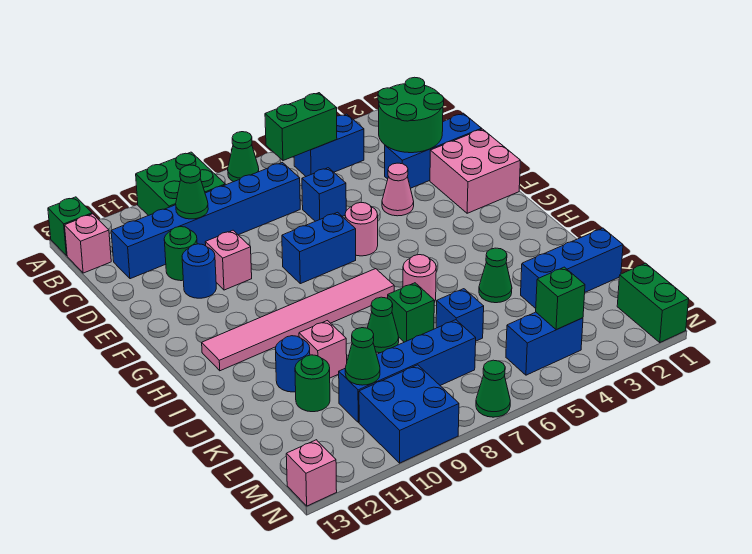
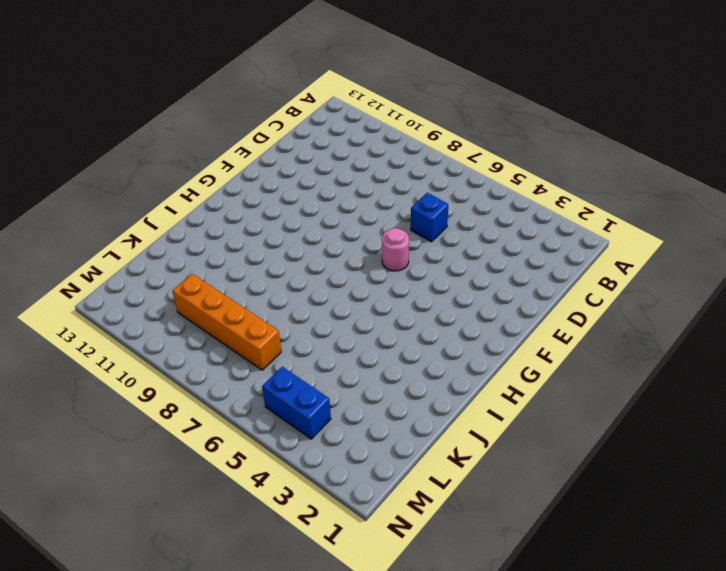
orange 1x4 brick [172,274,281,370] -> blue 1x4 brick [339,320,476,422]
none -> green 1x1 cone [228,132,259,182]
none -> green 2x2 brick [136,152,225,216]
none -> green 1x1 brick [48,197,92,256]
none -> blue 1x2 brick [294,114,364,176]

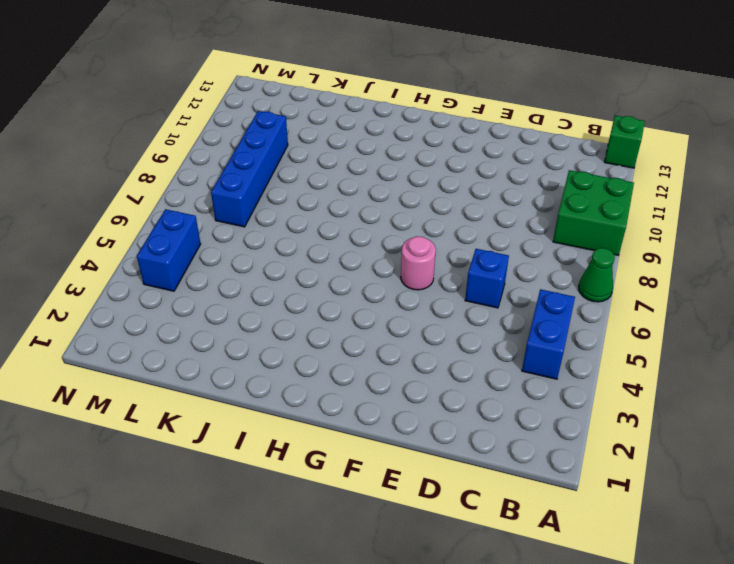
none -> pink 1x1 brick [65,214,111,273]
none -> blue 1x6 brick [111,163,300,279]
none -> blue 1x3 brick [385,113,482,188]
none -> green 1x1 round brick [164,227,197,281]

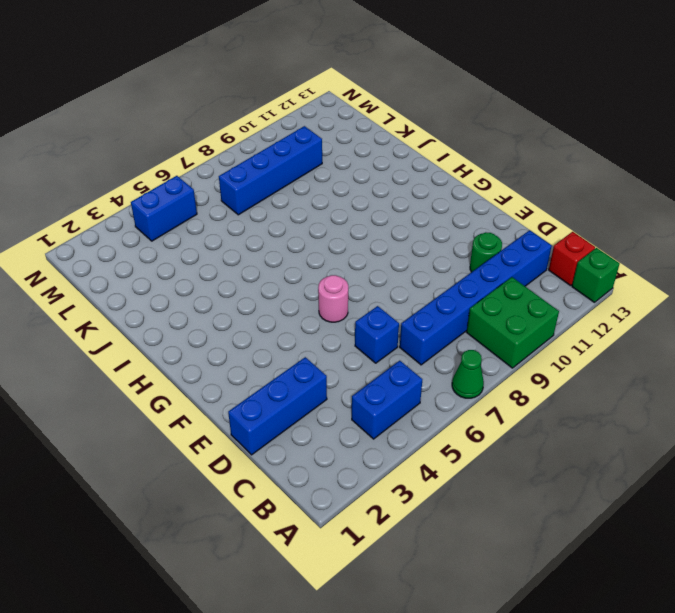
red 1x1 brick [549,232,595,286] -> pink 1x1 brick [65,214,111,273]
none -> pink 2x2 brick [430,129,520,213]
none -> pink 1x1 cone [382,163,414,216]
none -> pink 1x1 brick [205,230,252,290]
none -> blue 1x1 round brick [182,244,216,298]

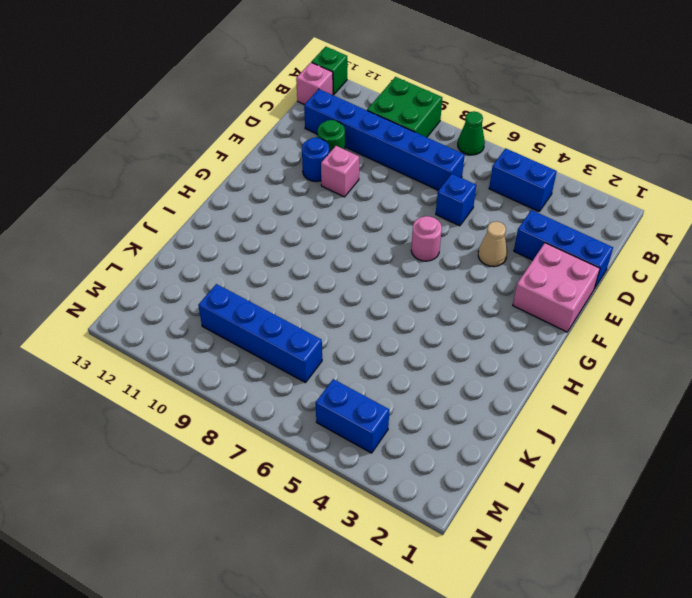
tan 1x1 cone [478,222,507,267] -> pink 1x1 cone [382,163,414,216]
none -> blue 1x2 brick [282,212,356,284]
none -> pink 1x6 tile [202,269,394,371]
none -> pink 1x1 round brick [403,255,436,303]
none -> green 1x1 cone [479,248,512,303]

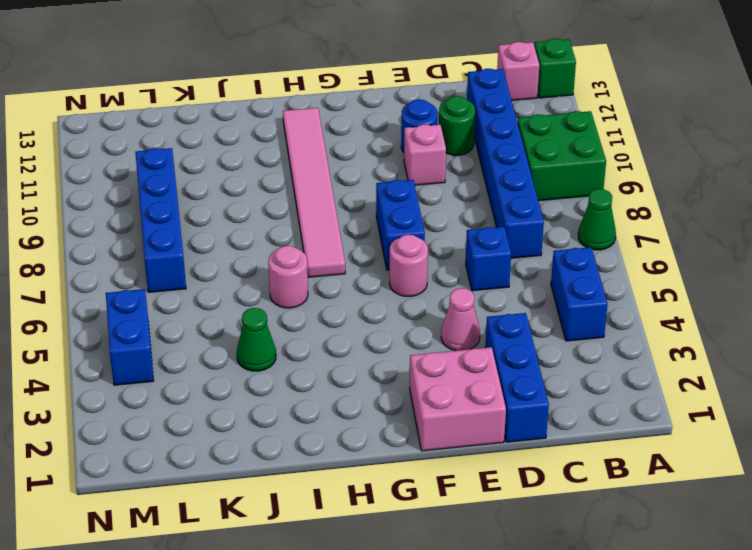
none -> green 1x1 brick [388,283,434,342]
none -> green 1x1 cone [368,297,399,353]
none -> pink 1x1 brick [299,321,347,378]
none -> blue 1x1 round brick [275,336,310,392]

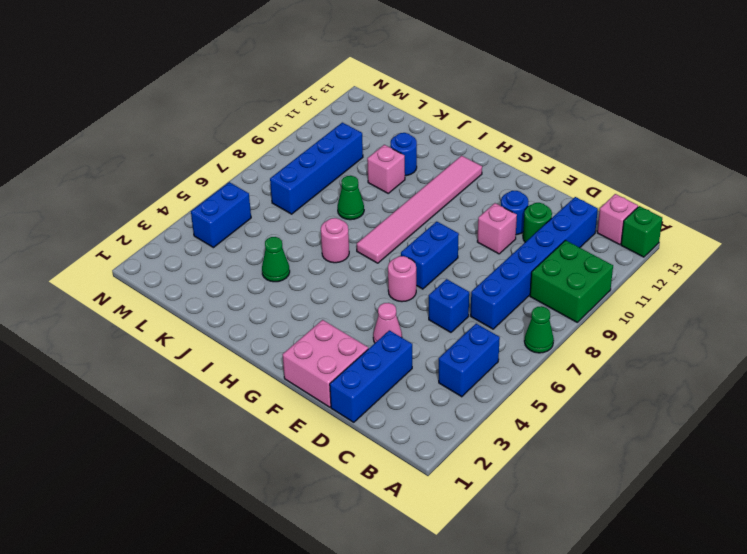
none -> green 1x1 brick [388,283,434,342]
none -> blue 1x3 brick [521,228,623,308]
none -> blue 1x1 brick [436,289,484,341]
none -> green 1x1 round brick [295,355,330,412]

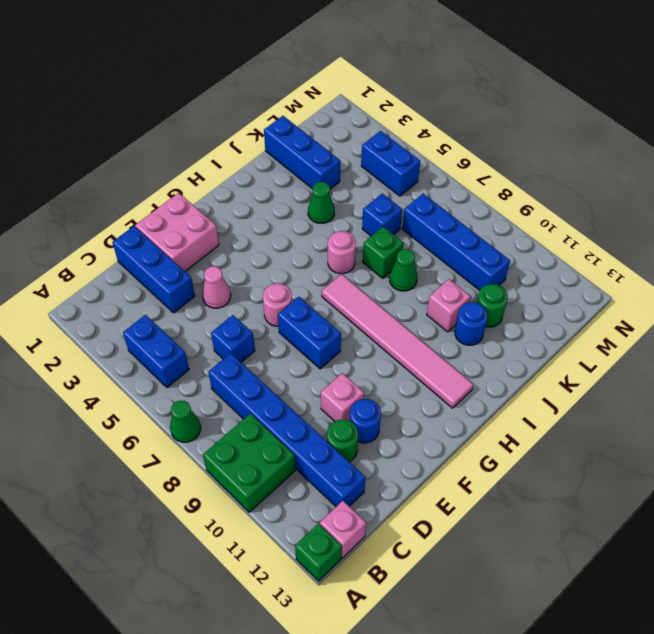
none -> green 1x2 brick [617,263,689,342]
none -> blue 2x2 brick [359,365,459,463]
none -> green 1x1 cone [476,360,510,417]
none -> pink 1x1 brick [286,440,337,506]

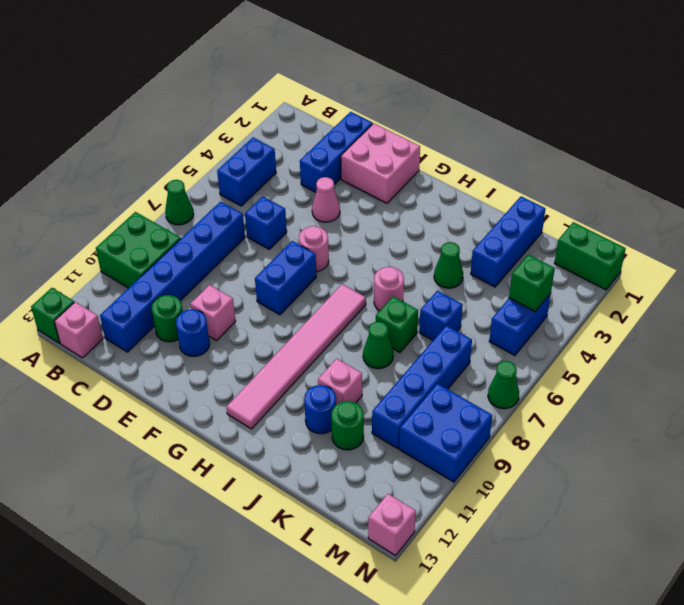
none -> green 1x2 brick [265,93,337,161]
none -> green 2x2 round brick [378,77,444,153]
none -> green 1x1 cone [176,165,208,219]
none -> green 1x1 cone [345,328,380,385]

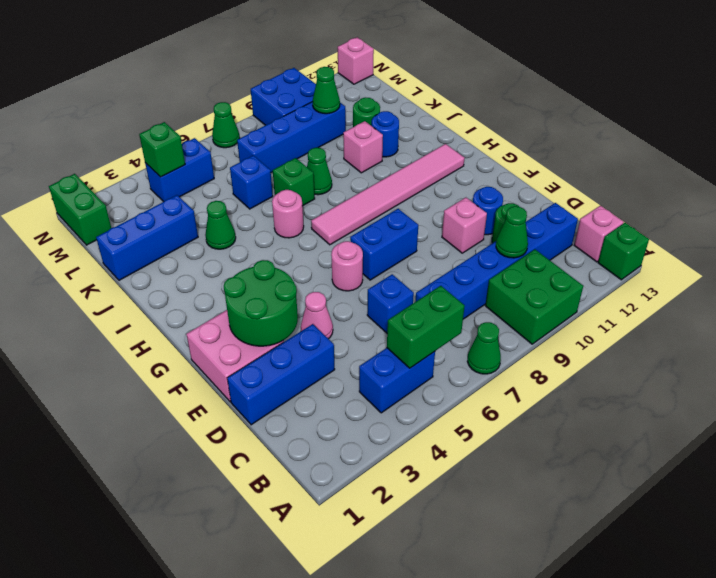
green 2x2 round brick [224,260,298,346] -> green 2x2 round brick moved to [378,77,444,153]

